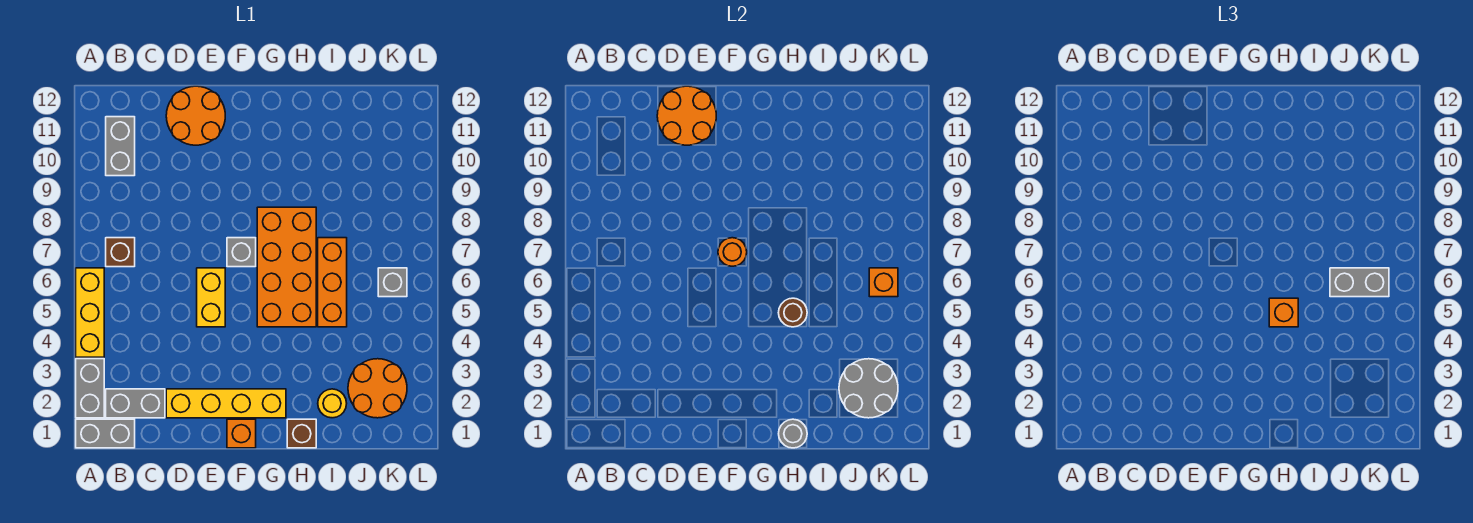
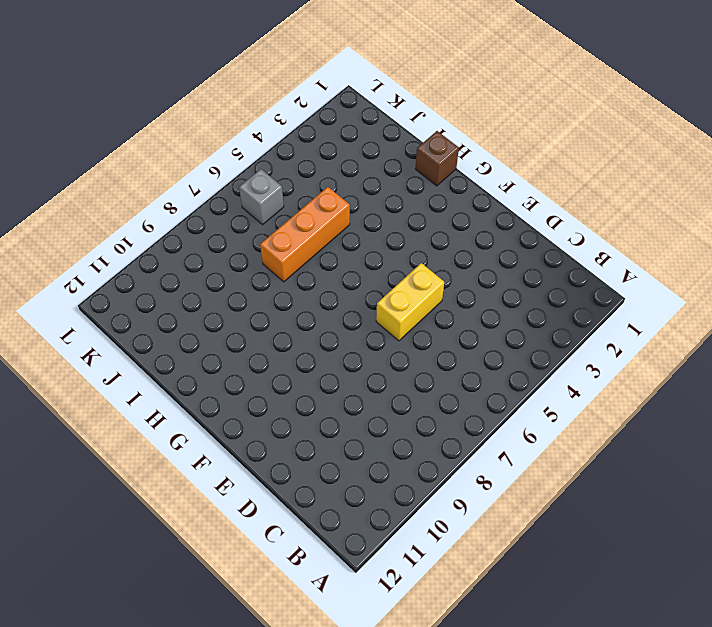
none -> grey 1x2 brick [76,419,135,448]
none -> grey 1x2 brick [76,359,104,418]
none -> yellow 1x3 brick [76,268,104,357]

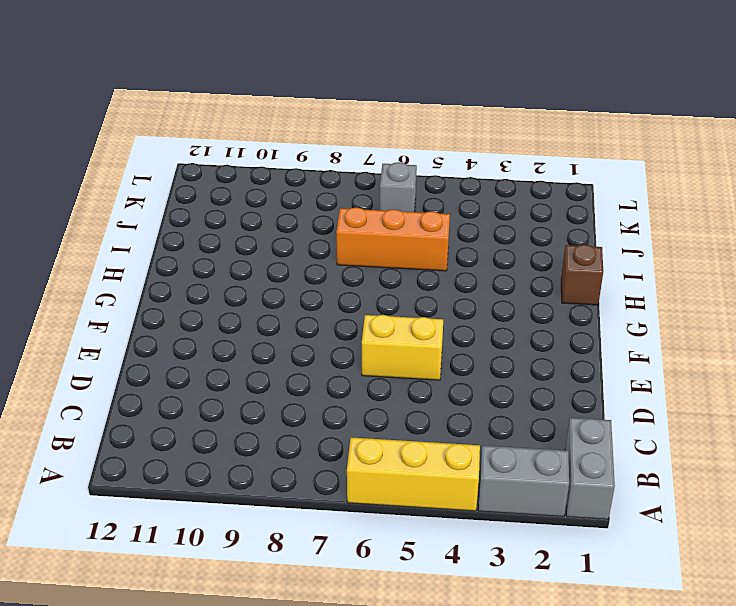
none -> grey 1x2 brick [106,389,165,418]
none -> brown 1x1 brick [106,238,135,267]
none -> grey 1x2 brick [106,117,135,176]

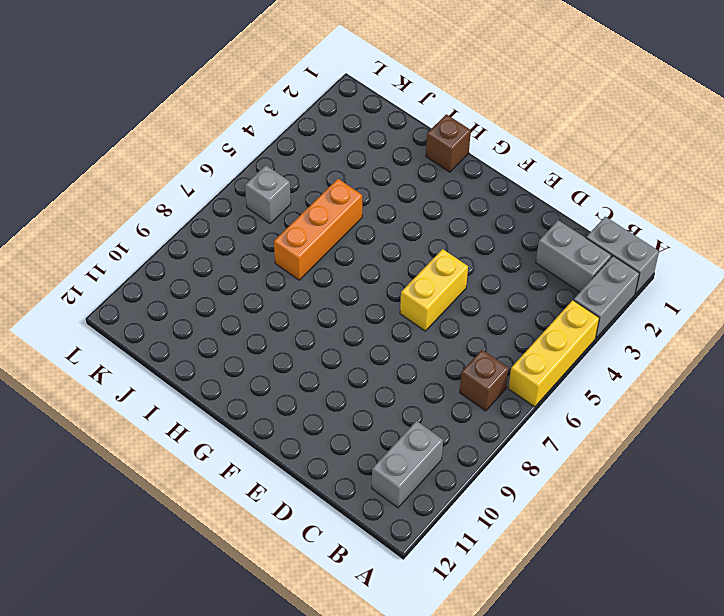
none -> yellow 1x4 brick [166,389,286,418]
none -> orange 2x2 round brick [166,86,225,145]
none -> orange 1x1 brick [227,419,256,448]

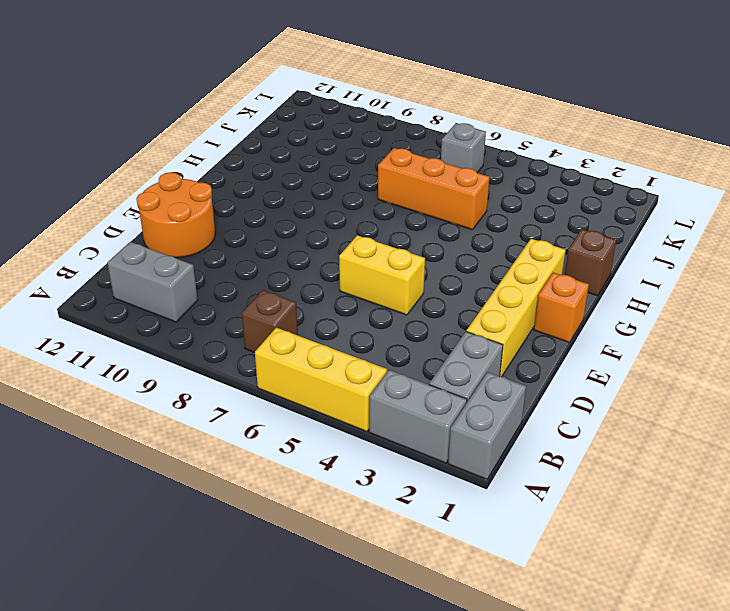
none -> grey 1x1 brick [227,238,256,267]
none -> orange 2x4 brick [257,207,316,327]
none -> yellow 1x1 round brick [318,389,347,418]

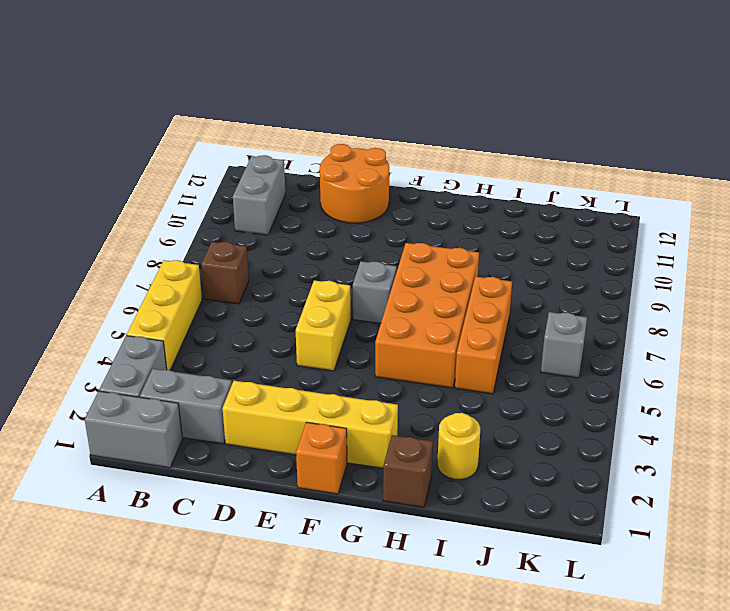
none -> orange 2x2 round brick [348,359,407,418]
none -> orange 2x2 round brick [657,86,716,145]
none -> orange 1x1 round brick [718,238,747,266]

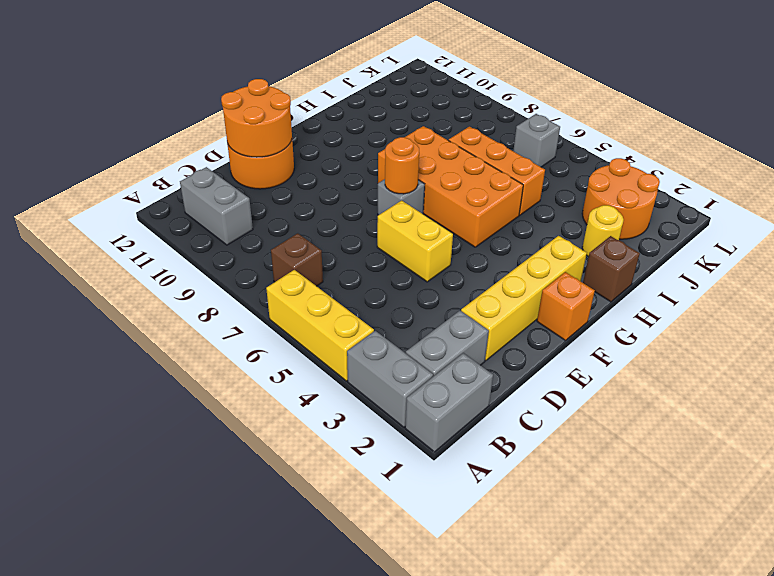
none -> grey 1x1 round brick [779,419,807,448]
none -> brown 1x1 round brick [778,298,807,327]
none -> grey 2x2 round brick [839,359,898,418]

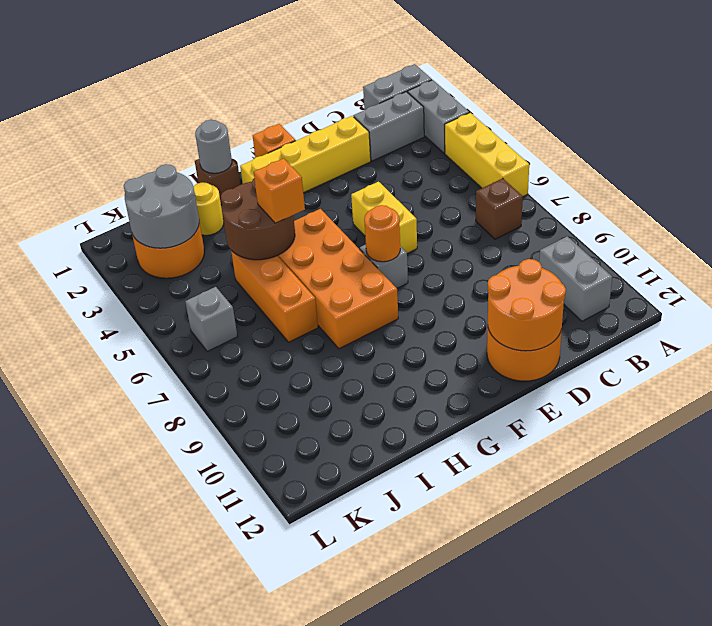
brown 2x2 round brick [221,179,295,260] -> brown 1x1 round brick [778,298,807,327]
none -> orange 1x1 brick [869,268,898,297]
none -> grey 1x2 brick [1330,268,1389,297]

